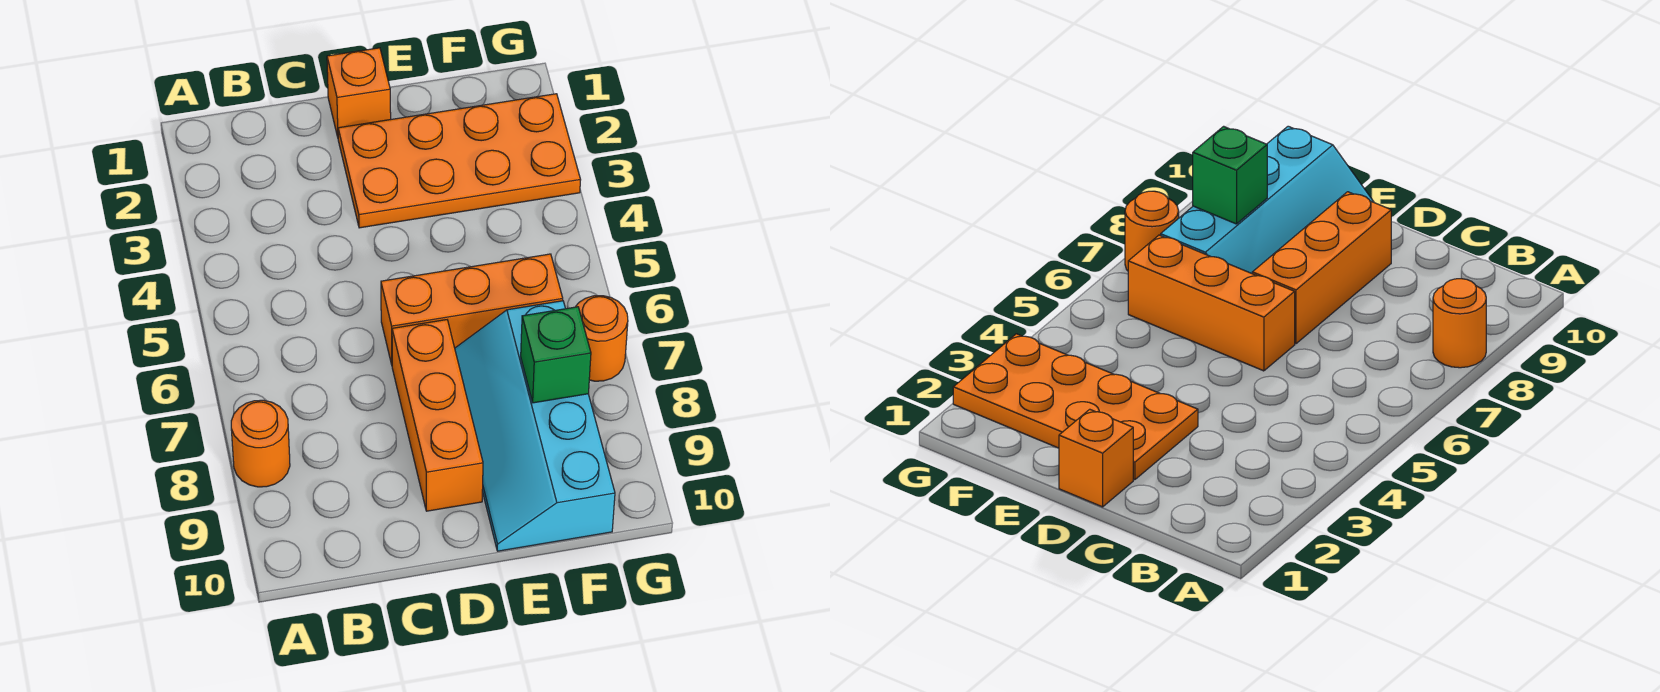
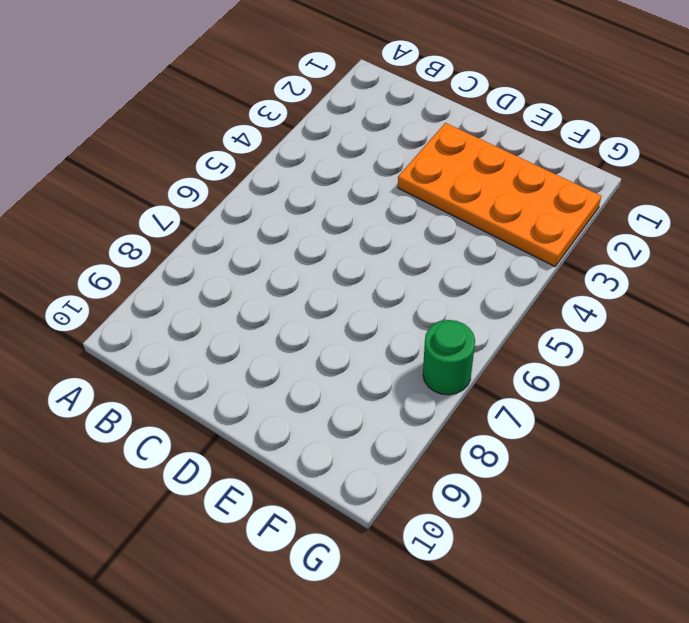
green 1x1 round brick [423,320,475,395] -> orange 1x1 round brick [576,296,628,381]
none -> orange 1x1 round brick [231,400,290,487]
none -> orange 1x1 brick [327,48,391,137]

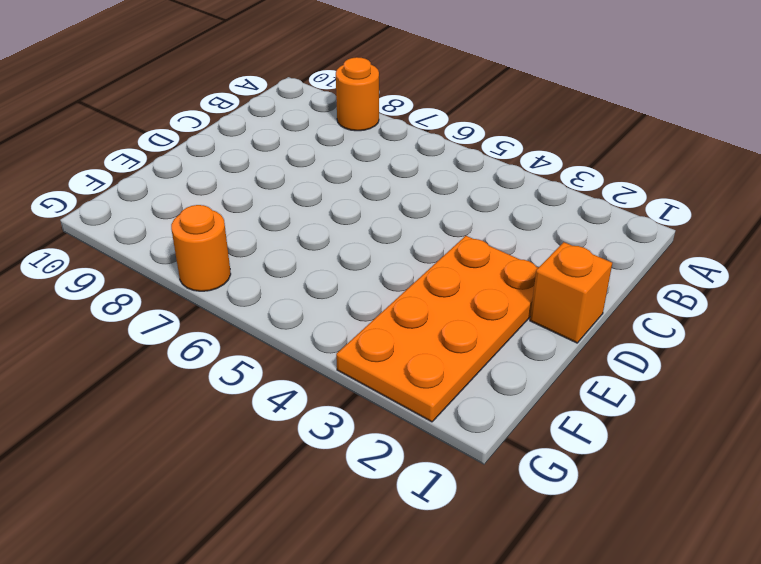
none -> orange 1x3 brick [381,254,563,365]
none -> orange 1x3 brick [392,320,483,511]

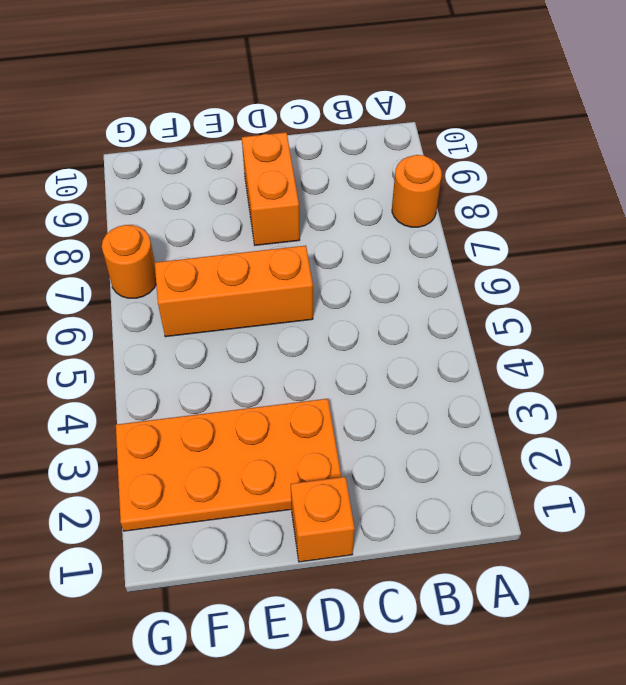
orange 1x2 brick [242,132,300,245] -> orange 1x3 brick [392,320,483,511]
none -> cyan 2x4 slope [455,301,615,551]
none -> green 1x1 brick [521,307,591,403]

